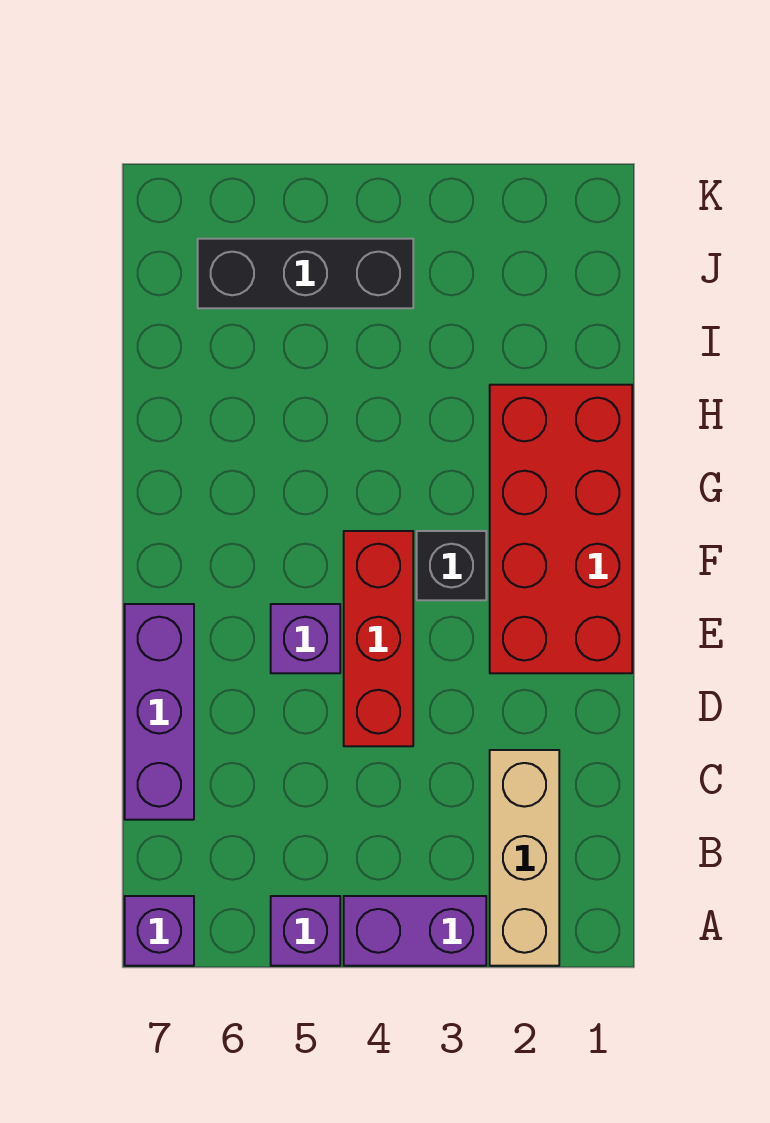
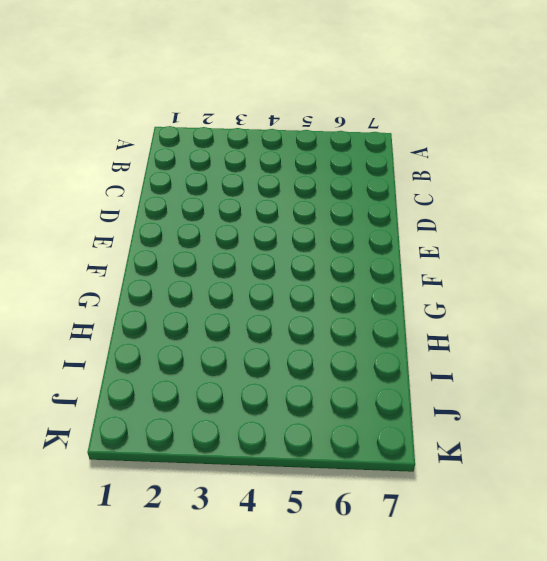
none -> tan 1x3 brick [490,750,559,966]
none -> purple 1x2 brick [344,896,486,966]

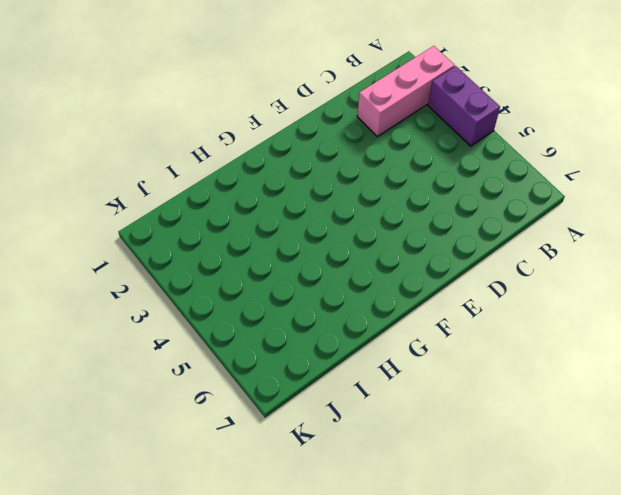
pink 1x3 brick [357,46,455,136] -> tan 1x3 brick [490,750,559,966]
none -> purple 1x1 brick [271,896,340,966]
none -> purple 1x1 brick [125,896,194,966]

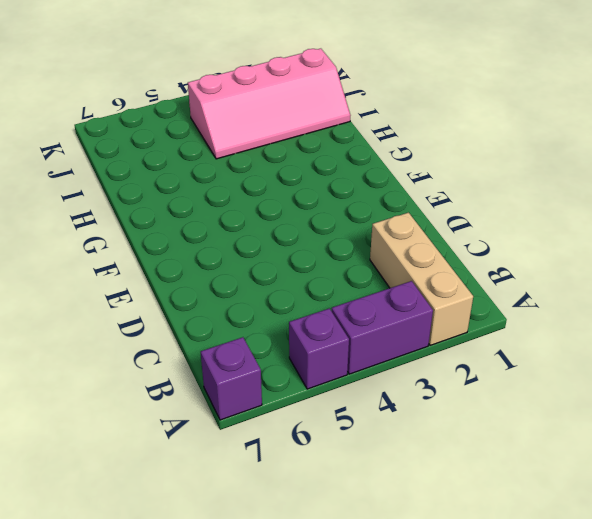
pink 2x4 slope [188,49,351,159] -> black 1x3 brick [198,239,413,308]
none -> purple 1x3 brick [125,604,194,820]
none -> red 1x3 brick [344,531,413,746]

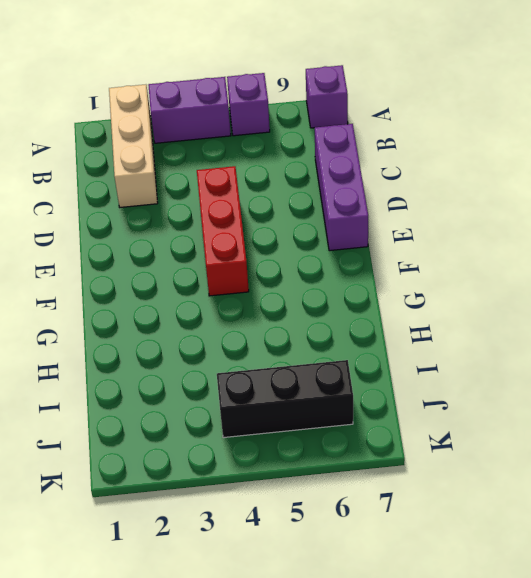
none -> red 2x4 brick [490,385,632,673]
none -> purple 1x1 brick [271,604,340,673]

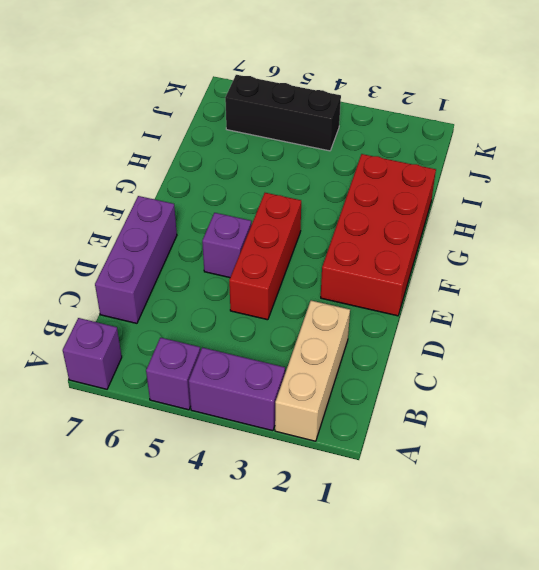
none -> black 1x1 brick [417,531,486,600]

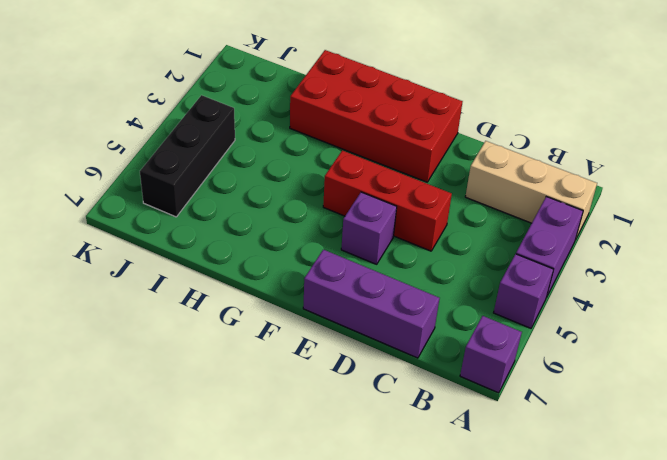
none -> black 1x1 brick [417,531,486,600]

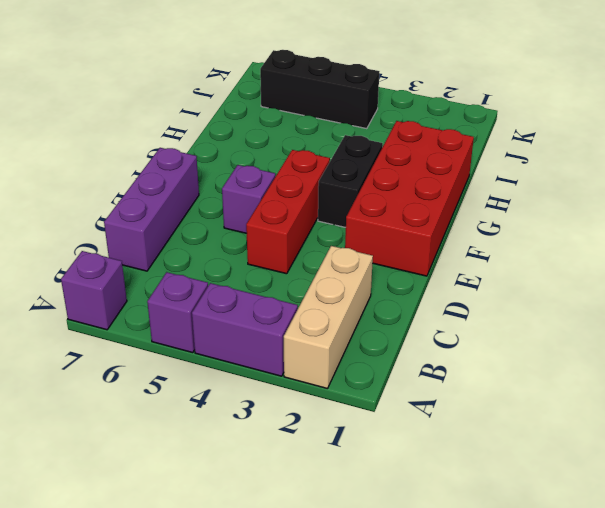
black 1x2 brick [318,135,383,227] -> black 1x1 brick [417,531,486,600]

